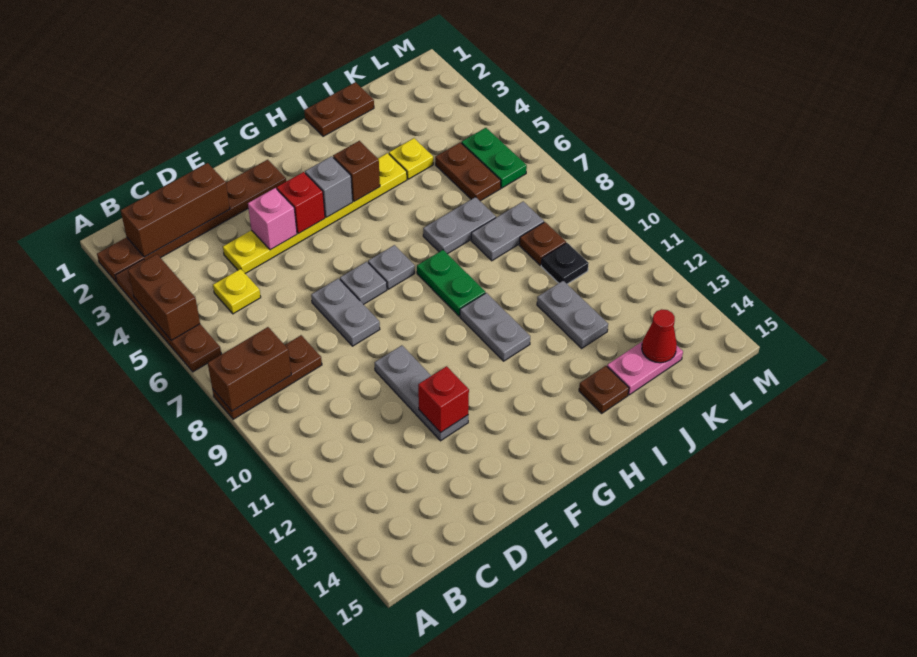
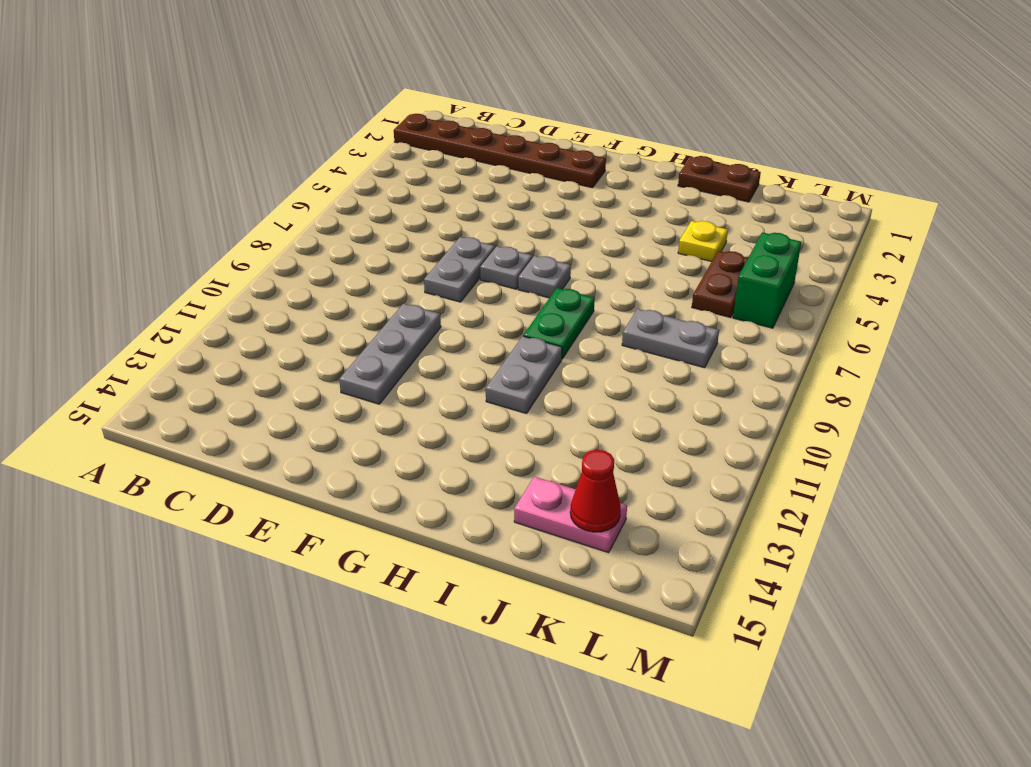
green 1x2 brick [733,233,801,328] -> green 1x2 plate [461,128,527,188]
none -> brown 1x4 plate [115,259,221,372]
none -> brown 1x3 plate [212,335,322,419]
none -> yellow 1x1 plate [213,269,261,314]
none -> yellow 1x6 plate [223,153,407,273]

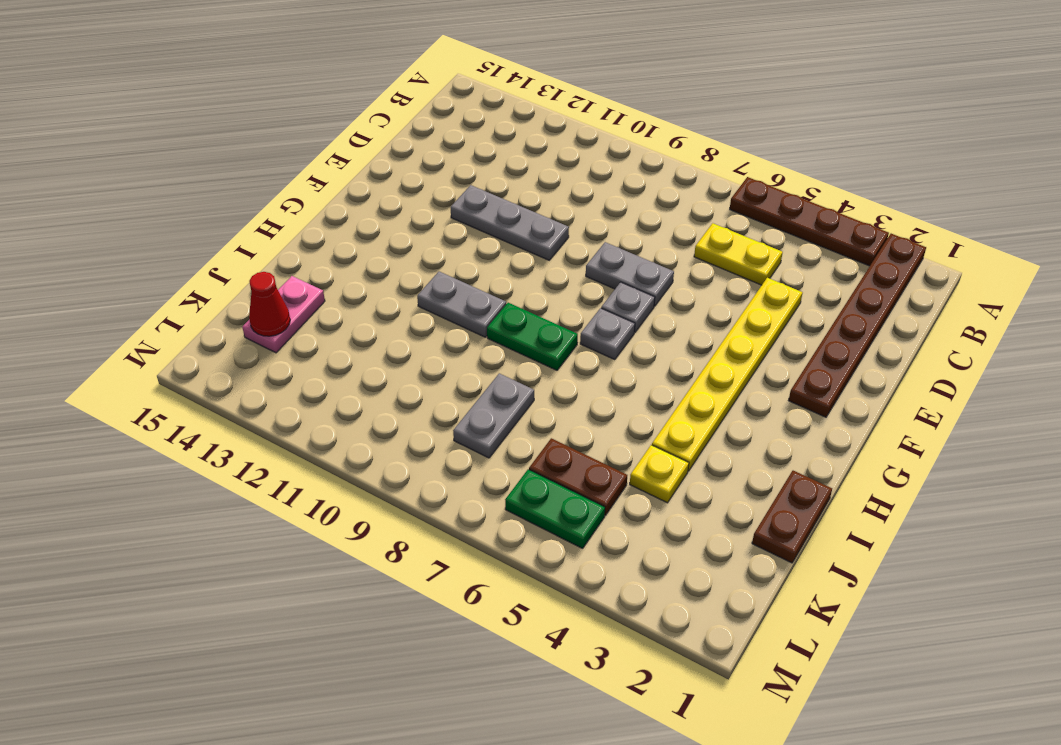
yellow 1x2 plate [694,223,783,285] -> yellow 1x1 plate [213,269,261,314]
none -> brown 1x3 plate [212,335,322,419]
none -> grey 1x2 plate [423,197,496,254]
none -> brown 1x1 plate [579,366,629,413]
none -> grey 1x2 plate [537,281,608,348]

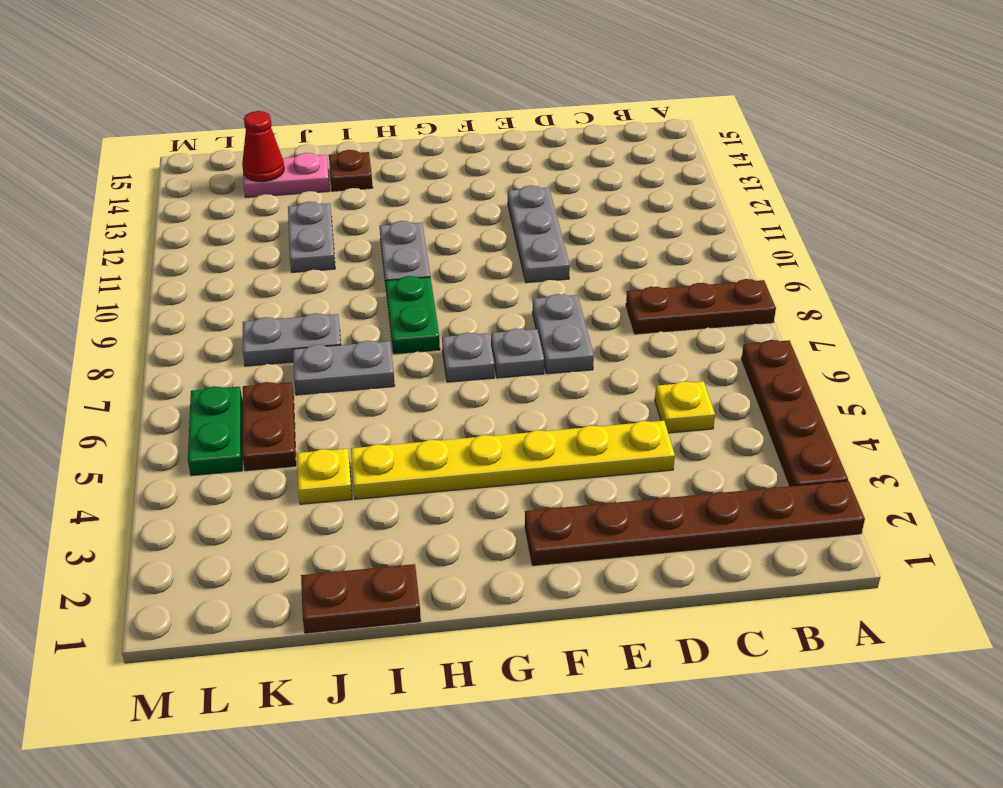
none -> brown 1x1 plate [519,222,566,265]
none -> black 1x1 plate [541,243,589,284]
none -> brown 1x2 brick [128,254,200,340]
none -> brown 1x2 brick [208,327,291,411]

